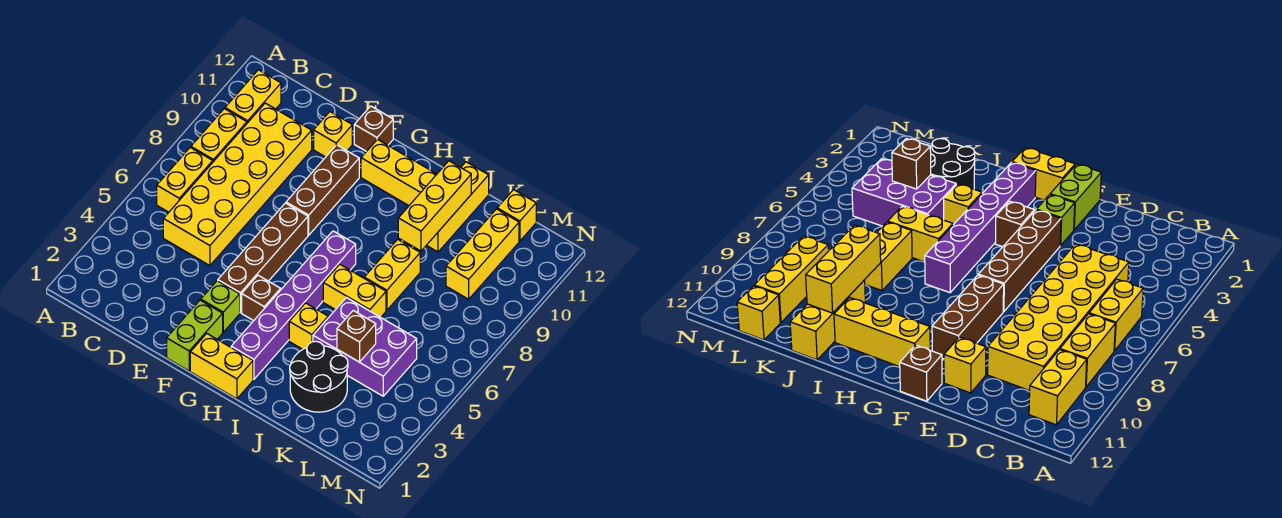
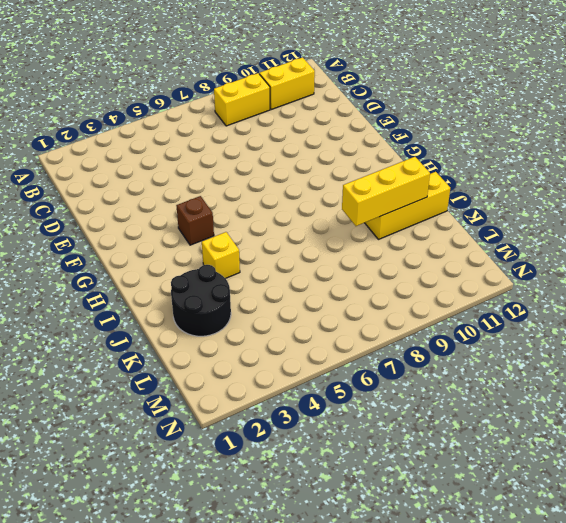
none -> yellow 1x2 brick [157,148,213,212]
none -> yellow 2x6 brick [163,103,312,266]
none -> yellow 1x1 brick [314,112,352,157]

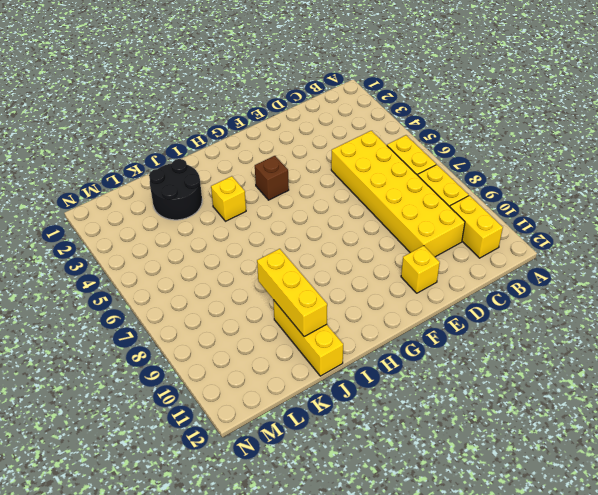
none -> lime 1x2 brick [167,300,223,371]
none -> lime 1x1 brick [201,281,240,332]
none -> brown 1x4 brick [218,203,308,313]

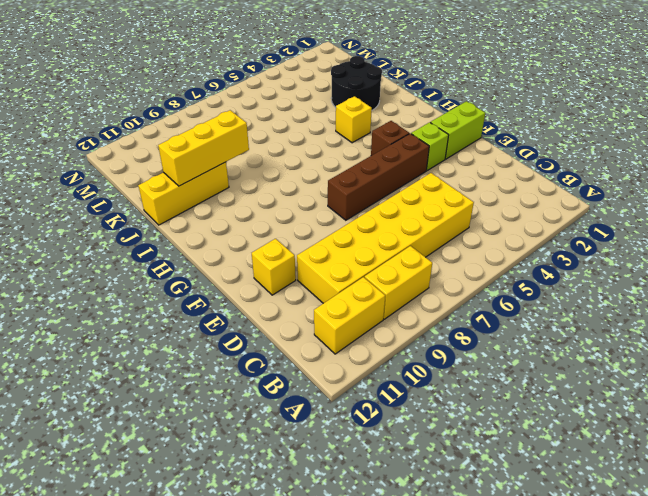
none -> yellow 1x2 brick [157,148,213,212]
none -> brown 1x3 brick [286,145,359,235]
none -> brown 1x1 brick [354,106,393,152]

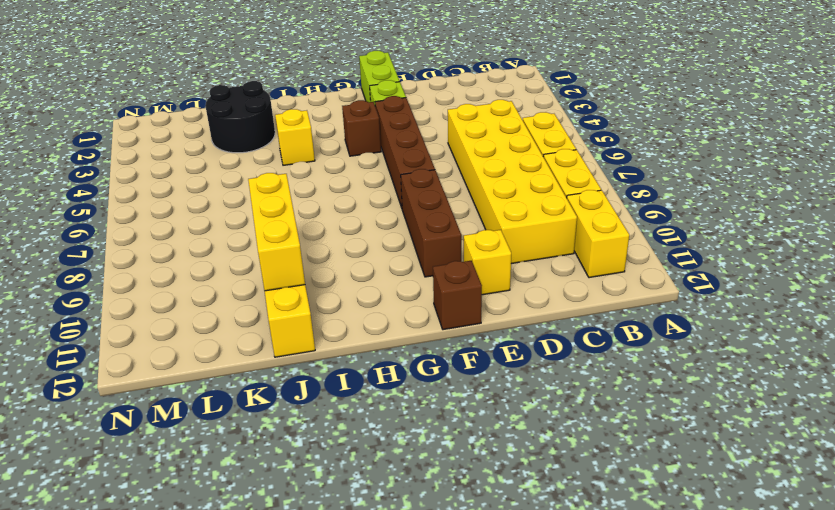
none -> yellow 1x2 brick [190,334,253,399]
none -> yellow 1x3 brick [361,139,437,206]
none -> purple 1x6 brick [231,231,356,379]

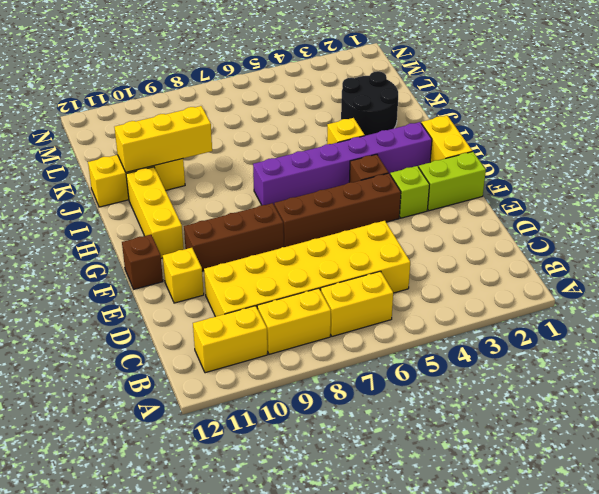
none -> yellow 1x2 brick [323,264,386,317]
none -> purple 2x3 brick [313,298,417,396]
none -> yellow 1x2 brick [364,239,420,310]

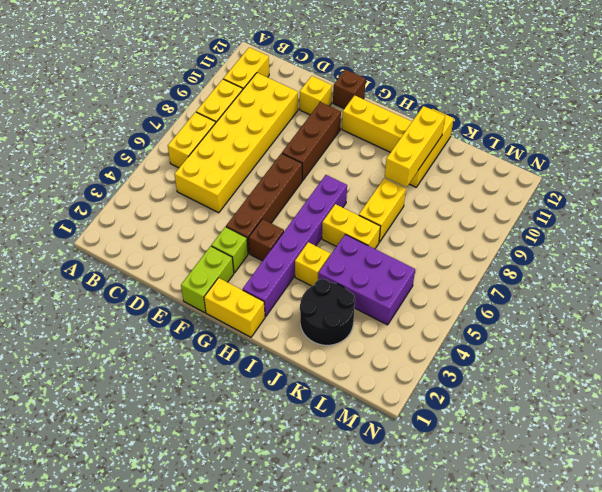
none -> yellow 1x3 brick [446,209,519,299]
none -> yellow 1x1 brick [497,190,536,241]
none -> brown 1x1 brick [337,311,376,362]

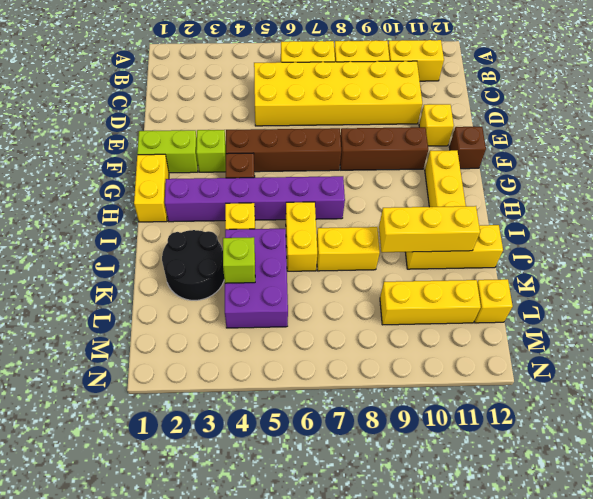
lime 1x1 brick [223,237,255,283] -> brown 1x1 brick [337,311,376,362]

